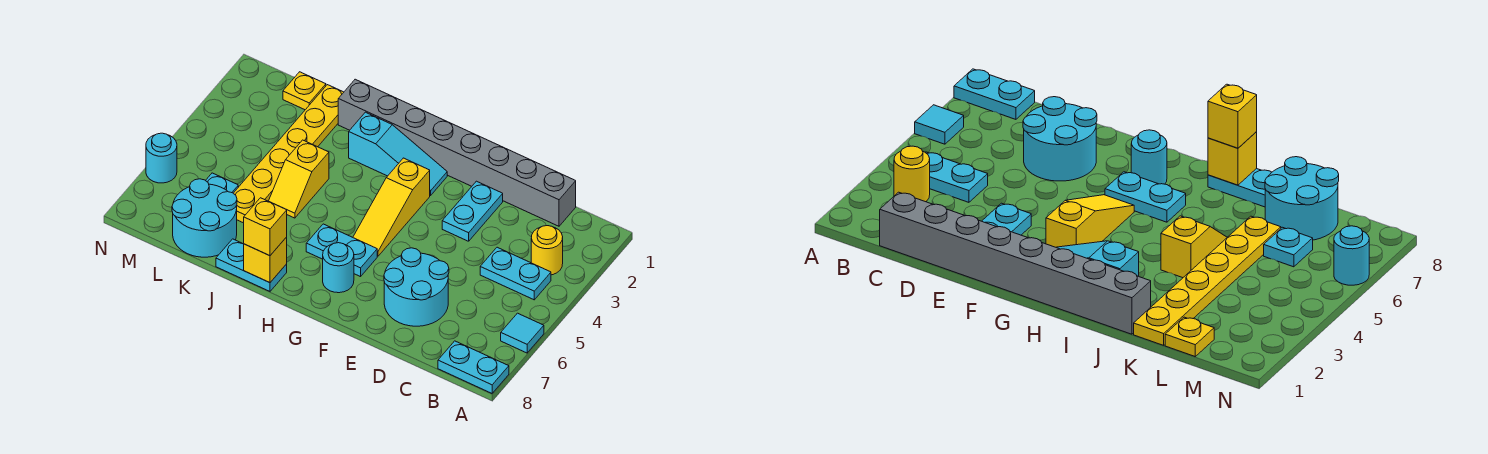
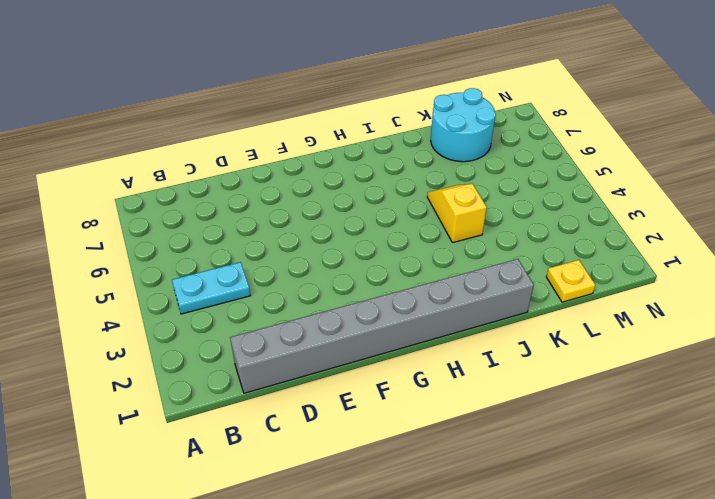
none -> cyan 1x1 tile [501,313,544,353]
none -> cyan 1x2 plate [438,341,509,393]
none -> yellow 1x1 round brick [531,226,563,275]

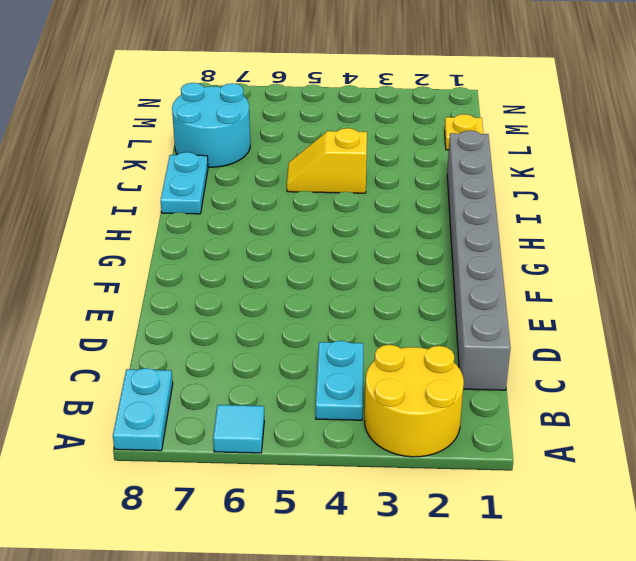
yellow 2x2 round brick [365,345,464,457] -> yellow 1x1 round brick [531,226,563,275]
none -> cyan 2x2 round brick [384,248,449,326]
none -> cyan 1x2 plate [442,181,503,241]
none -> cyan 1x3 slope [349,112,447,196]

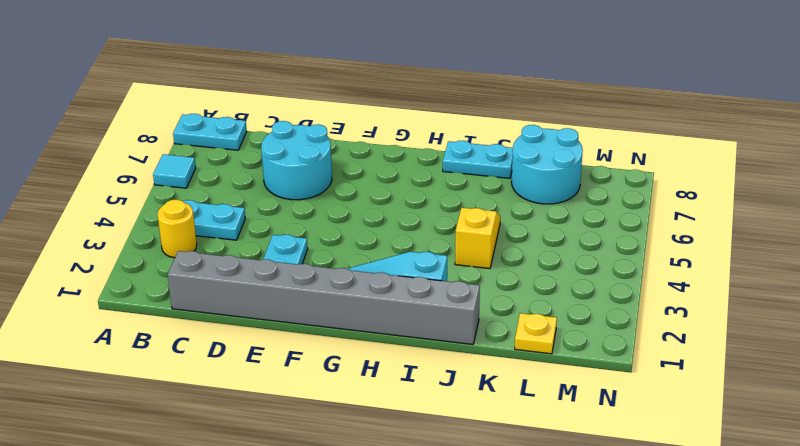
none -> yellow 1x3 slope [353,158,430,256]
none -> cyan 1x2 plate [306,224,377,277]
none -> cyan 1x1 round brick [323,243,354,293]

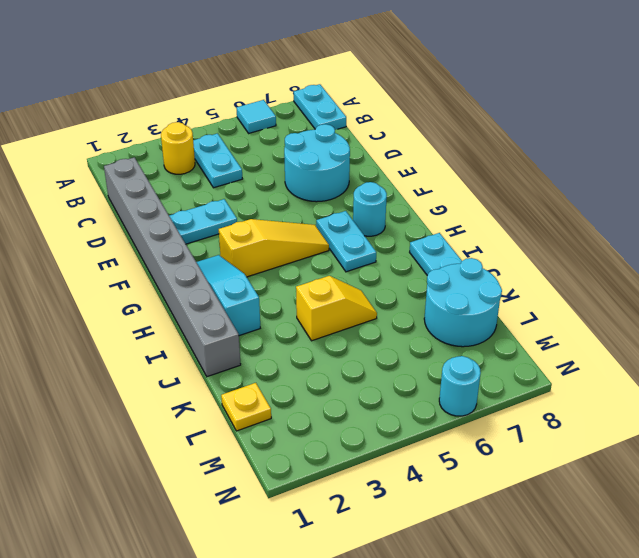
none -> yellow 1x6 plate [233,85,344,223]
none -> cyan 1x1 plate [205,173,238,193]
none -> yellow 1x1 brick [244,237,287,283]

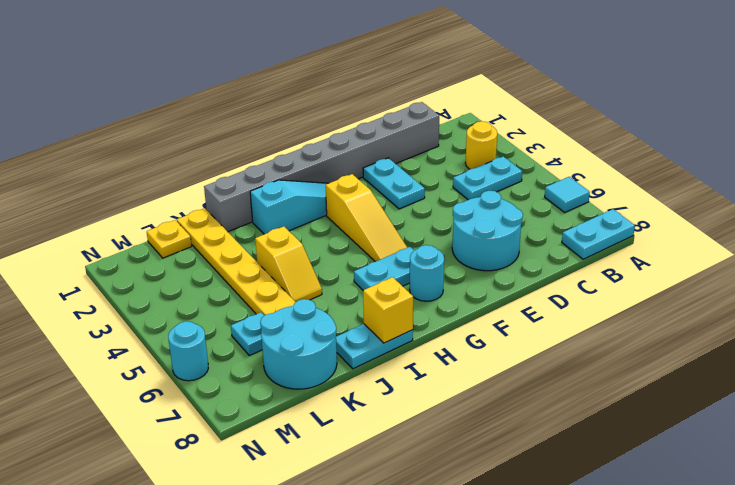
none -> yellow 1x1 brick [244,198,287,256]

